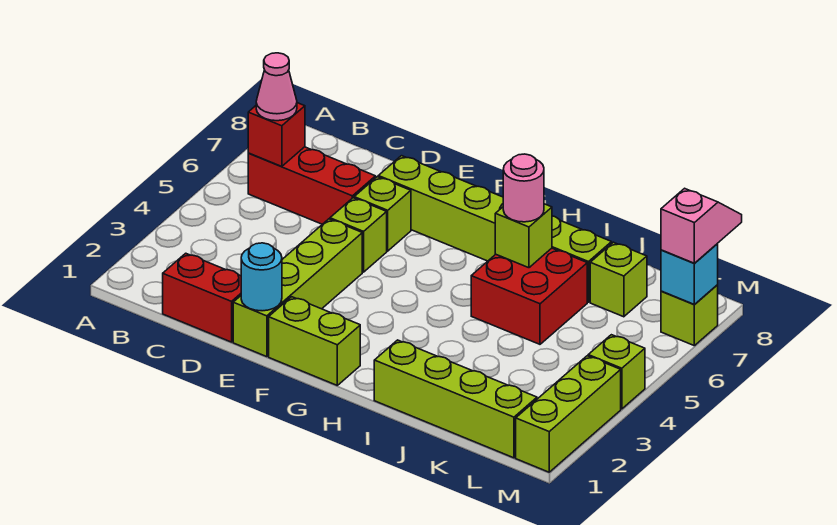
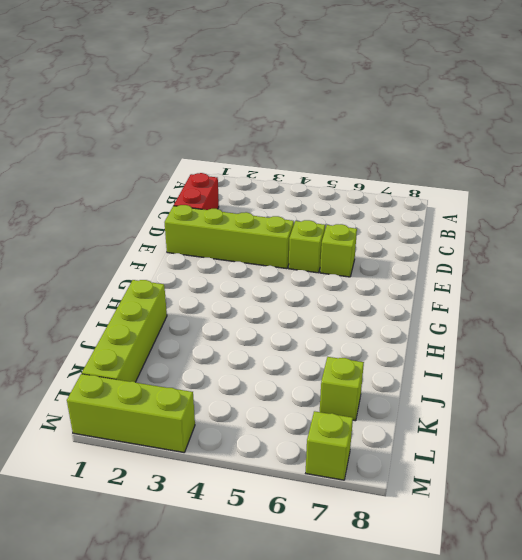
none -> red 1x3 brick [248,147,376,224]
none -> lime 1x6 brick [378,156,612,302]
none -> lime 1x2 brick [269,297,360,385]

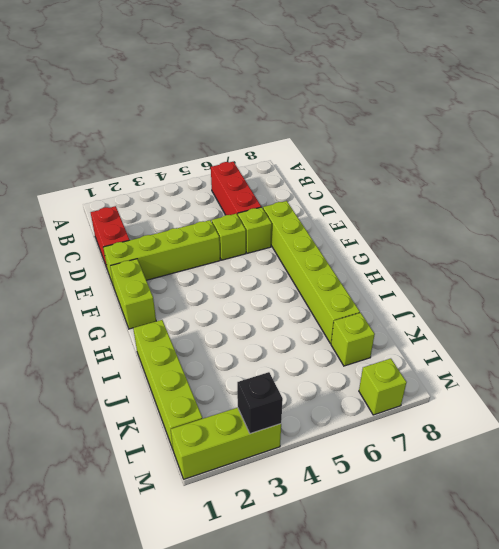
black 1x1 brick [237,372,283,434] -> none
none -> red 2x2 brick [471,248,587,344]
none -> lime 1x1 brick [588,335,645,409]
none -> red 1x1 brick [248,103,305,166]

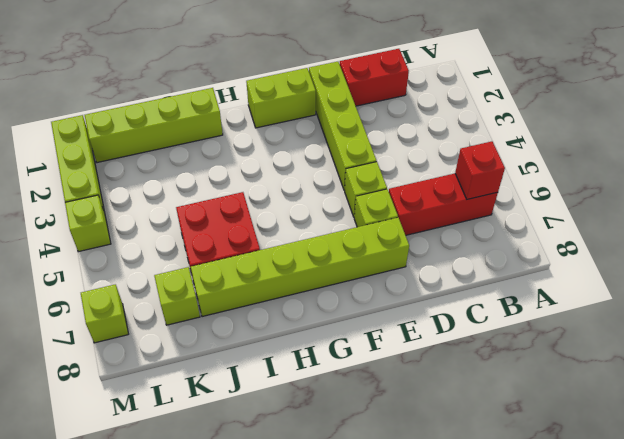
none -> cyan 1x1 round brick [241,243,282,311]
none -> lime 1x1 brick [495,204,552,268]
none -> cyan 1x1 brick [661,244,718,305]

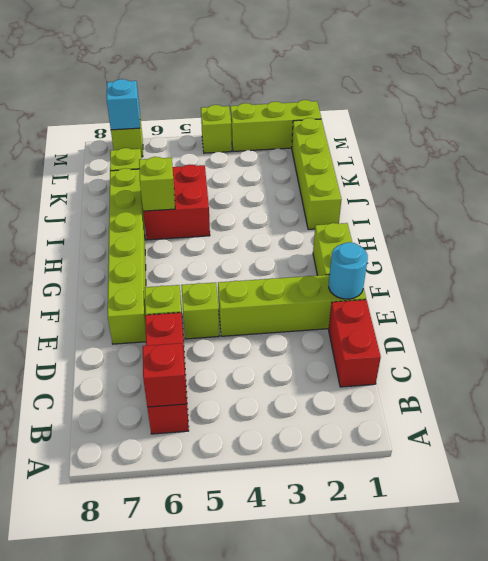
none -> pink 1x1 cone [256,53,297,121]
none -> pink 1x1 round brick [503,154,544,222]
none -> pink 1x2 slope [661,188,742,263]

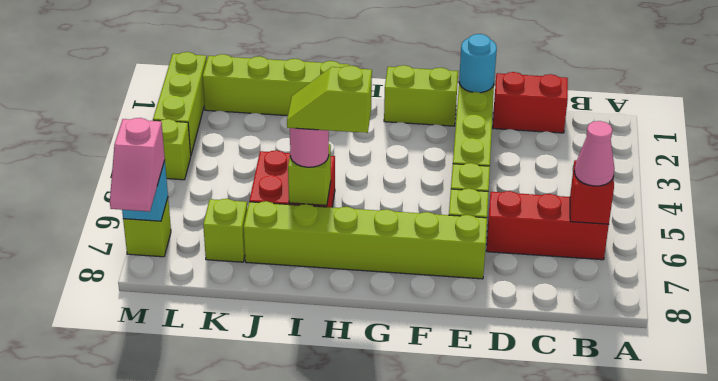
lime 1x2 slope [287,66,372,133] -> none

